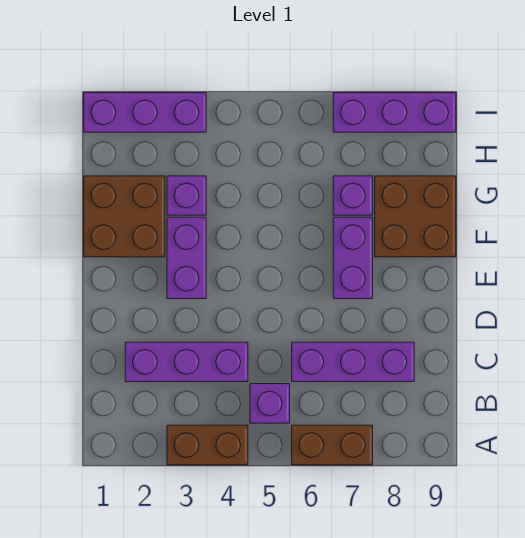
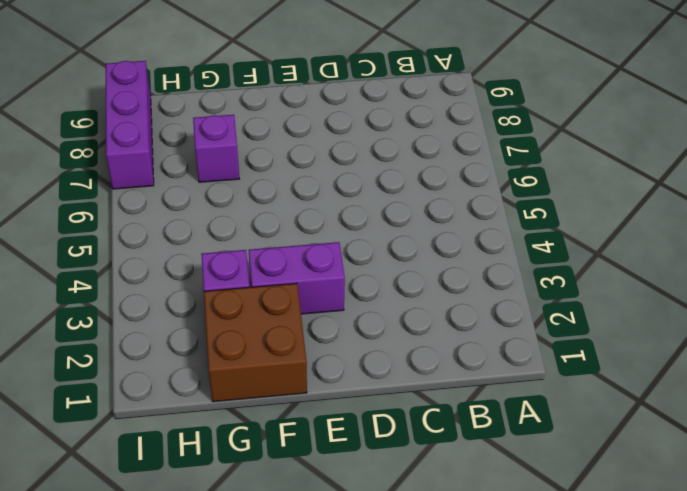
none -> brown 1x2 brick [167,425,248,465]
none -> brown 1x2 brick [292,425,373,465]
none -> purple 1x1 brick [250,384,290,423]

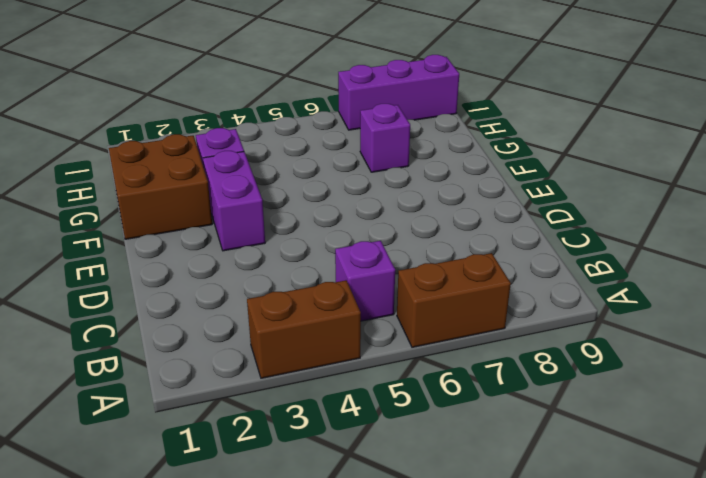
none -> purple 1x3 brick [125,342,248,382]
none -> purple 1x3 brick [292,342,414,382]
none -> purple 1x2 brick [333,217,373,299]

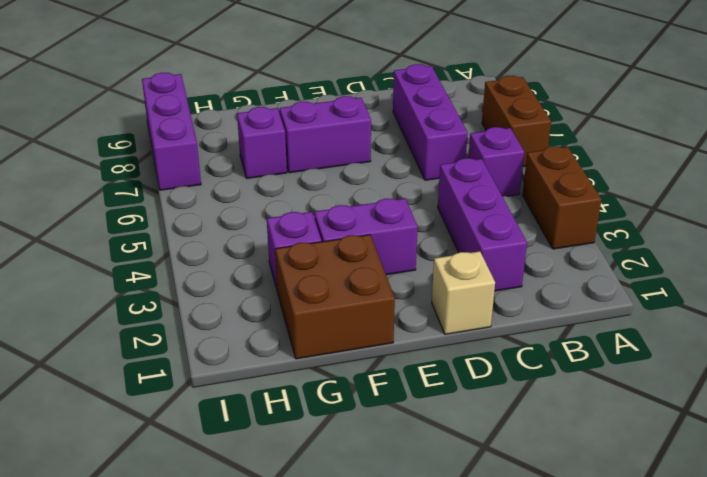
tan 1x1 brick [432,251,495,334] -> none
none -> brown 2x2 brick [375,176,456,257]
none -> purple 1x3 brick [84,93,206,132]

